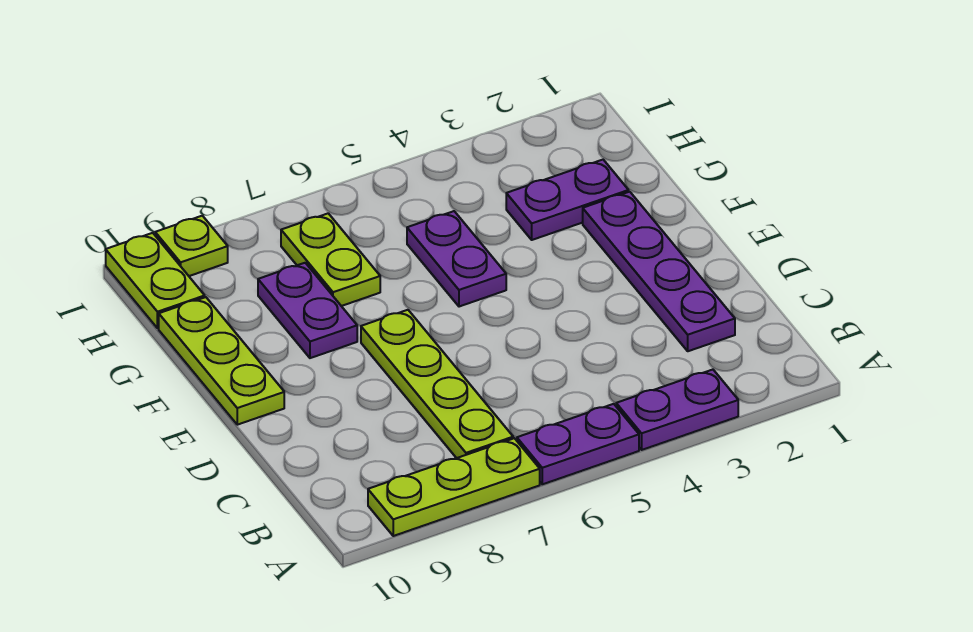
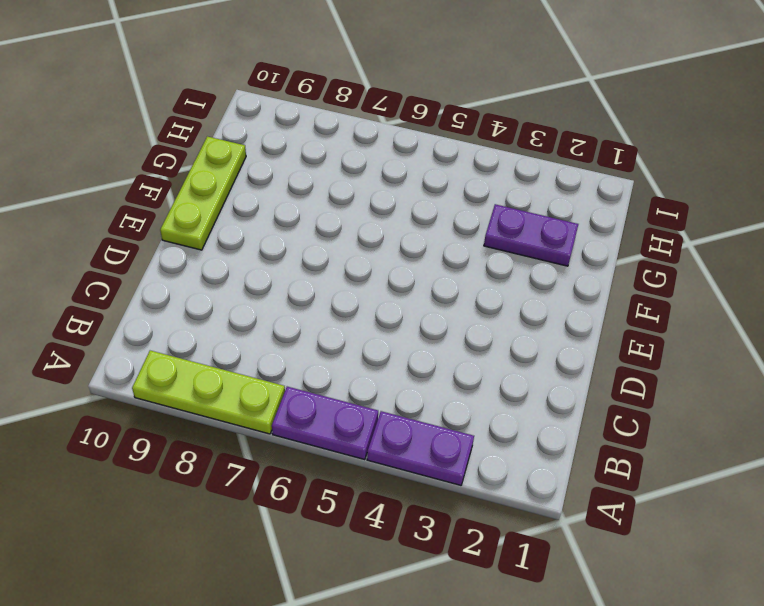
none -> lime 1x4 plate [361,310,513,458]
none -> purple 1x4 plate [583,192,735,351]
none -> purple 1x2 plate [407,211,506,307]

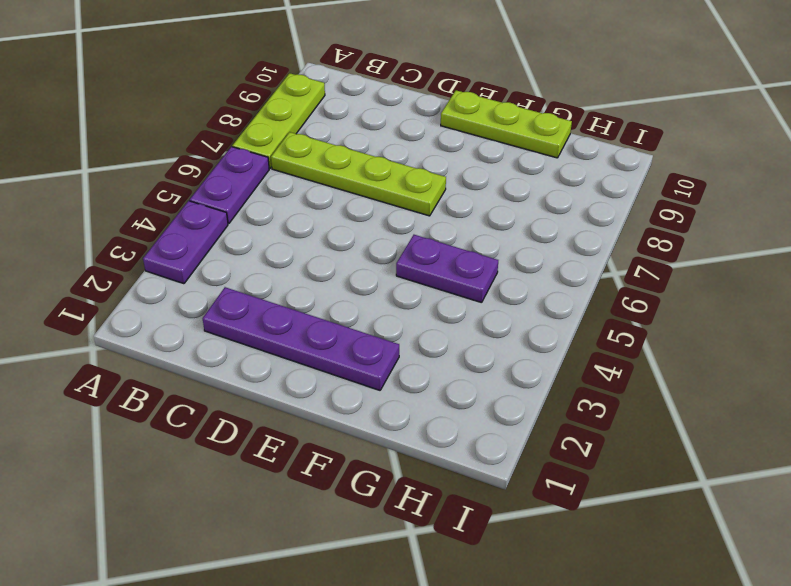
none -> purple 1x2 plate [258,263,357,358]
none -> purple 1x2 plate [506,160,629,240]
none -> lime 1x2 plate [281,213,380,306]

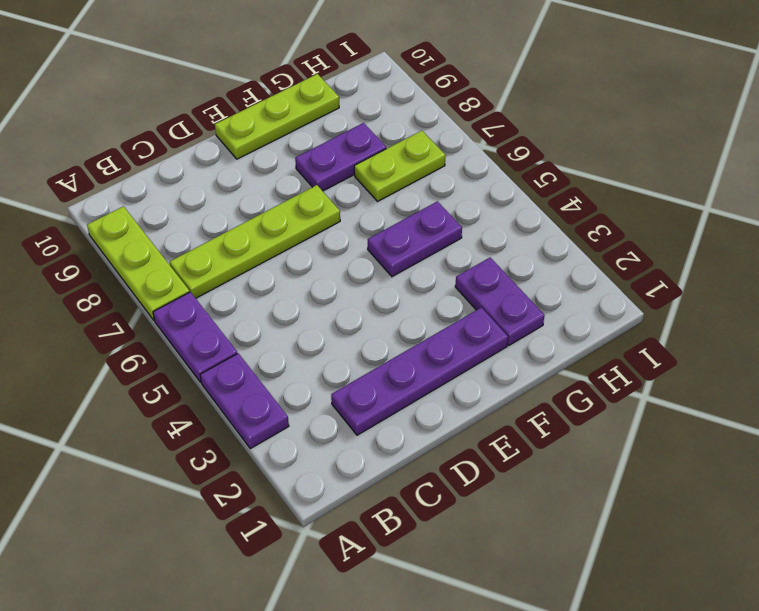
none -> lime 1x2 plate [106,233,205,328]
none -> lime 1x1 plate [155,216,228,276]

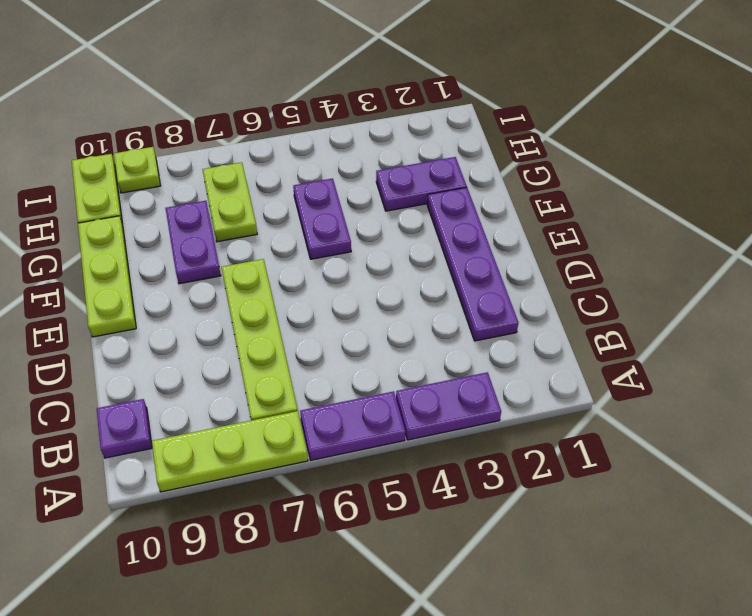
purple 1x1 plate [97,399,152,458] -> none

